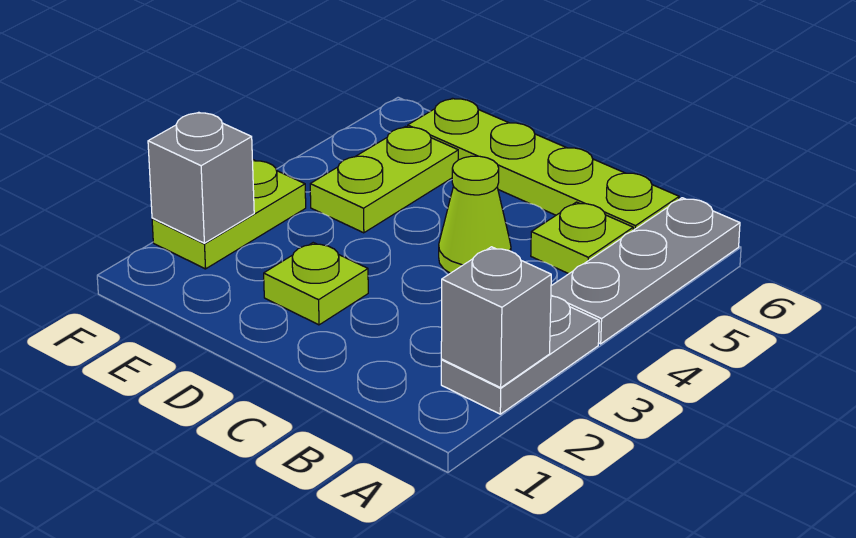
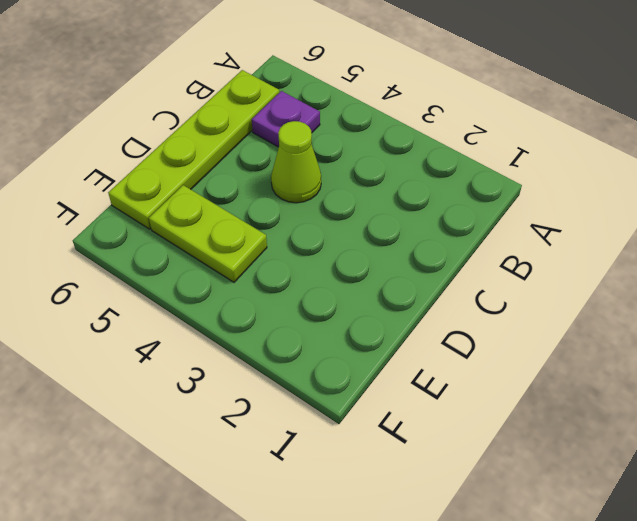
purple 1x1 plate [252,91,320,147] -> lime 1x1 plate [531,202,633,274]
none -> grey 1x2 plate [441,296,599,414]
none -> grey 1x3 plate [551,198,740,344]

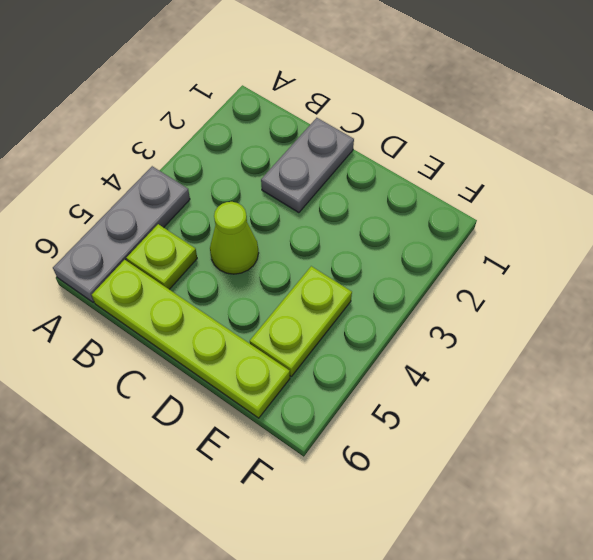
grey 1x2 plate [261,118,354,213] -> grey 1x2 plate moved to [441,296,599,414]
none -> lime 1x1 plate [264,243,368,325]
none -> lime 1x2 plate [152,160,306,269]

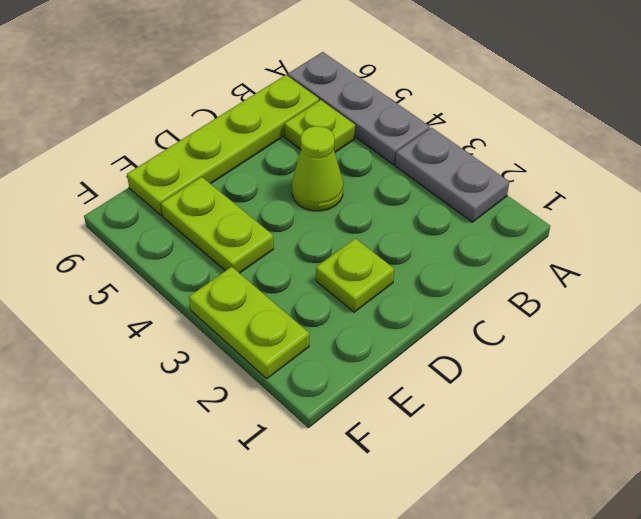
none -> grey 1x1 brick [441,247,551,388]
none -> grey 1x1 brick [148,112,254,243]

